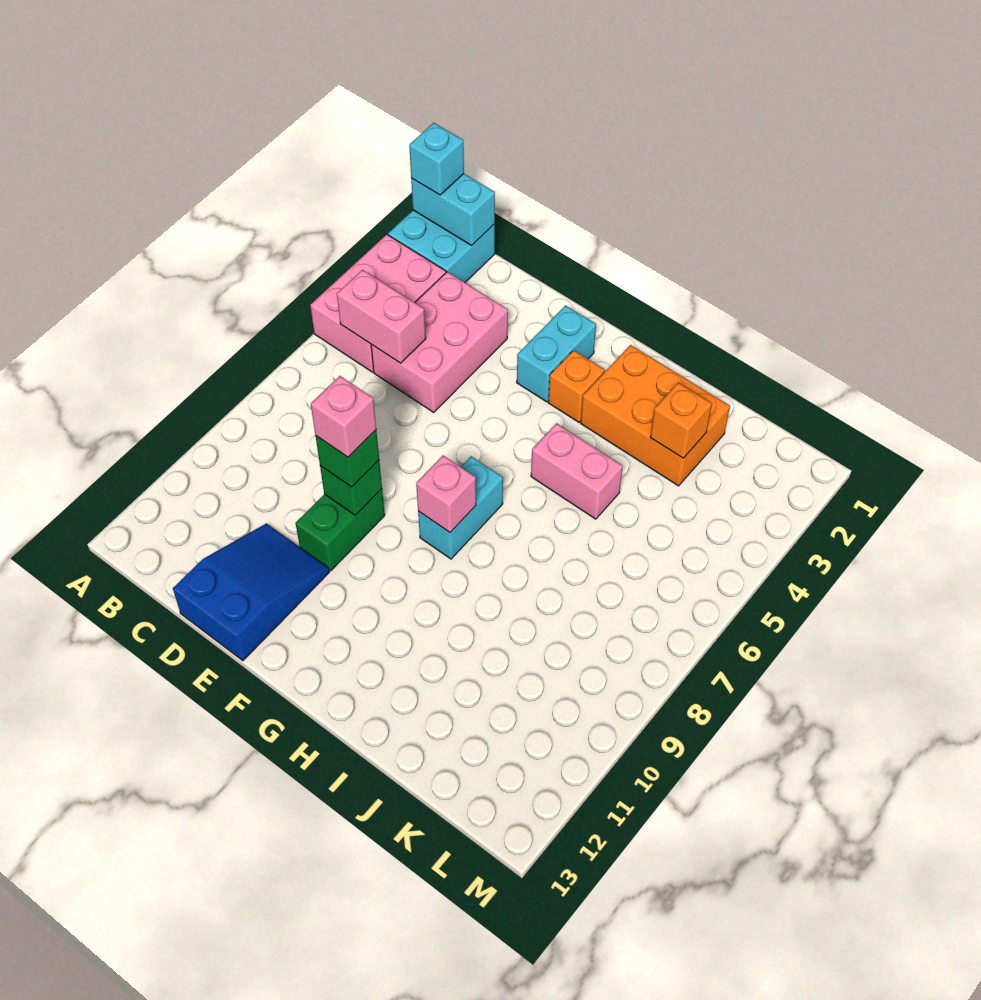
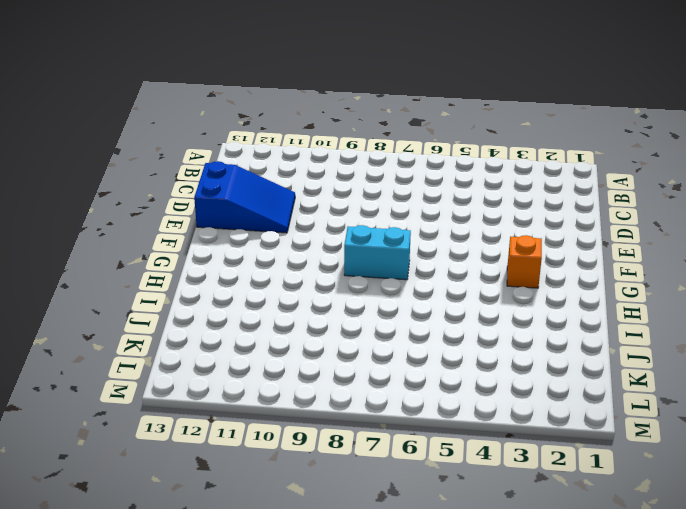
none -> cyan 2x2 brick [388,210,495,283]
none -> pink 2x3 brick [310,235,446,372]
none -> pink 2x3 brick [371,272,508,412]

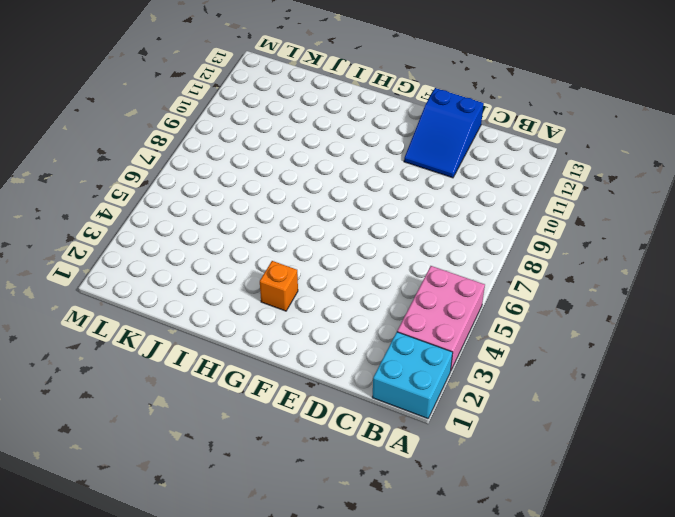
none -> pink 2x3 brick [371,272,508,412]
none -> green 1x2 brick [296,489,385,571]
none -> cyan 1x2 brick [517,305,596,402]

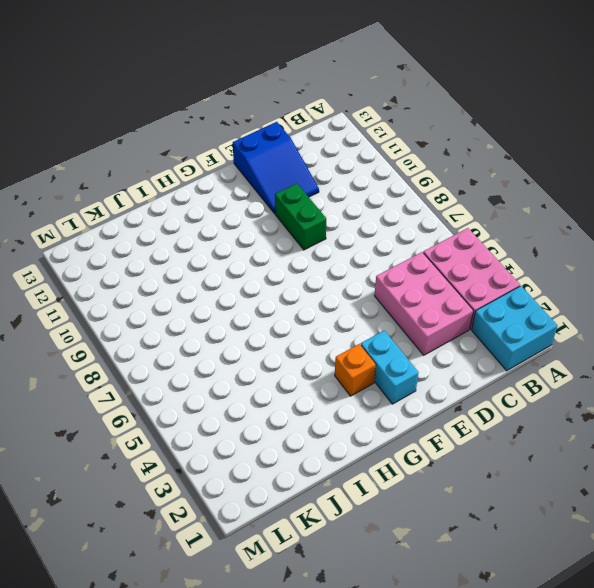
none -> cyan 1x2 brick [418,456,503,559]
none -> orange 2x3 brick [581,345,730,486]
none -> pink 1x2 brick [531,423,623,519]

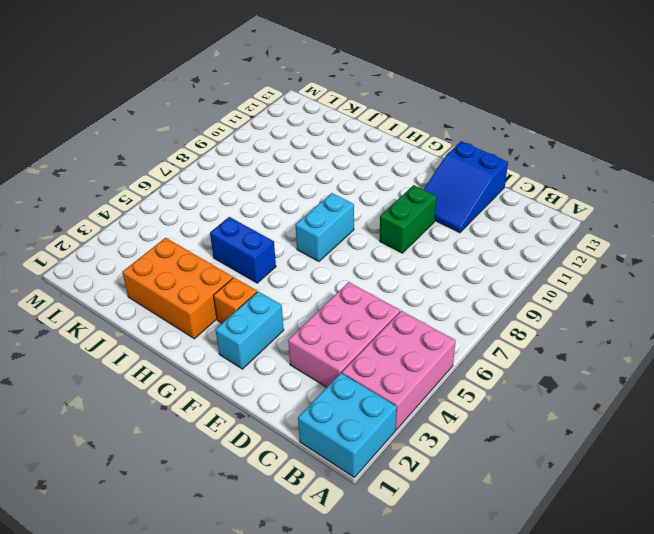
blue 1x2 brick [210,217,276,283] -> pink 1x2 brick [531,423,623,519]
none -> cyan 1x2 brick [411,174,495,245]
none -> pink 1x2 brick [337,270,426,363]
none -> green 1x1 brick [320,460,382,515]

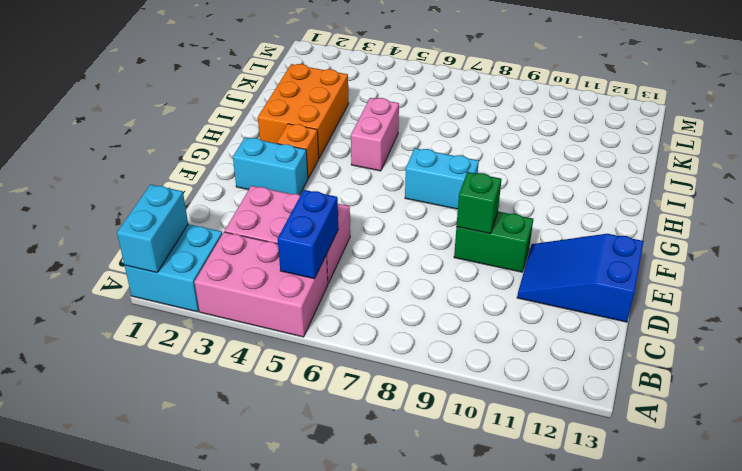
blue 1x2 brick [278,190,338,279] -> pink 1x2 brick [337,270,426,363]
none -> pink 1x1 brick [416,455,476,532]
none -> orange 1x1 brick [650,383,712,458]
none -> cyan 1x1 brick [409,123,464,195]

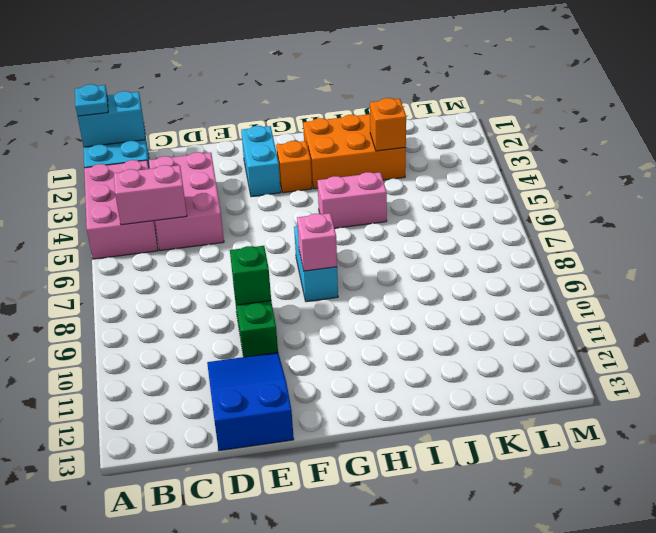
cyan 1x1 plate [75,84,108,116] -> cyan 1x1 brick [409,123,464,195]
none -> green 1x1 brick [316,430,379,487]
none -> pink 1x1 brick [311,376,376,457]

